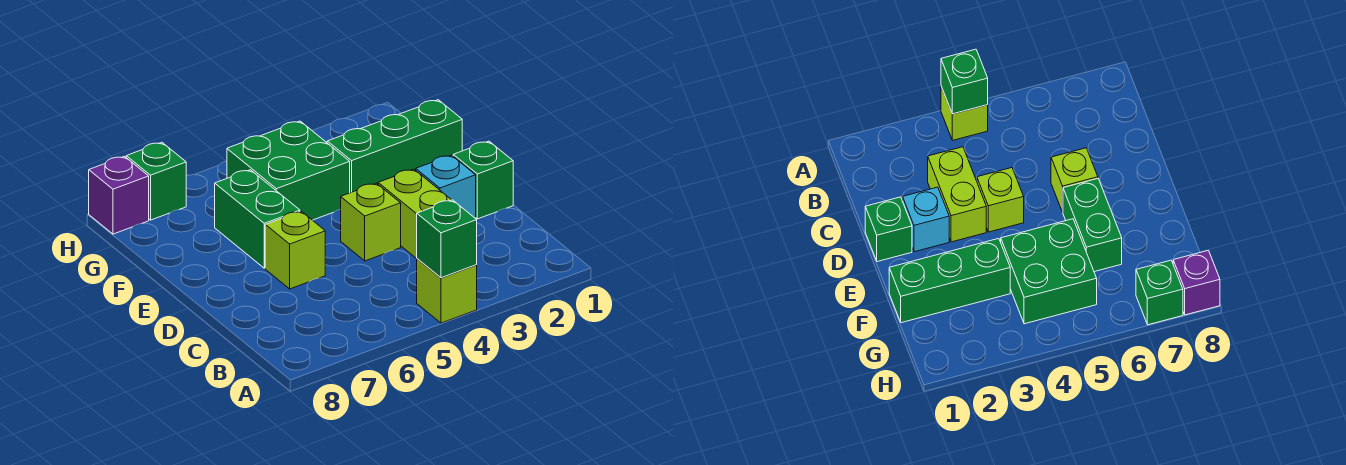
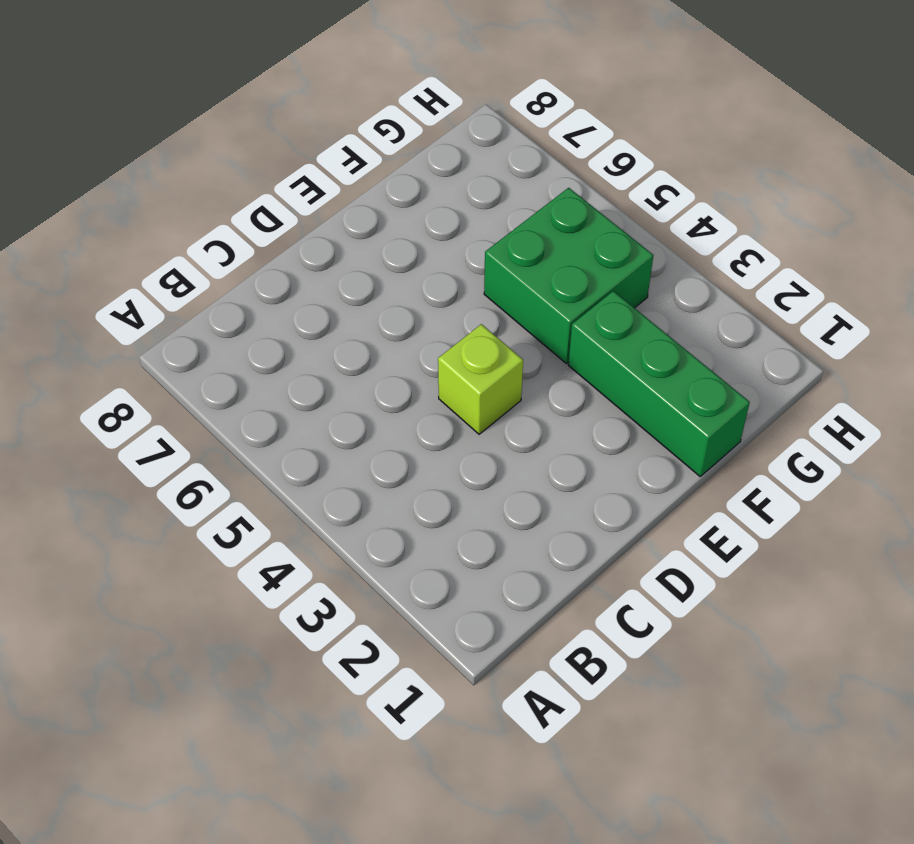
none -> lime 1x1 brick [417,259,477,323]
none -> lime 1x2 brick [378,169,451,259]
none -> green 1x1 brick [453,141,513,219]

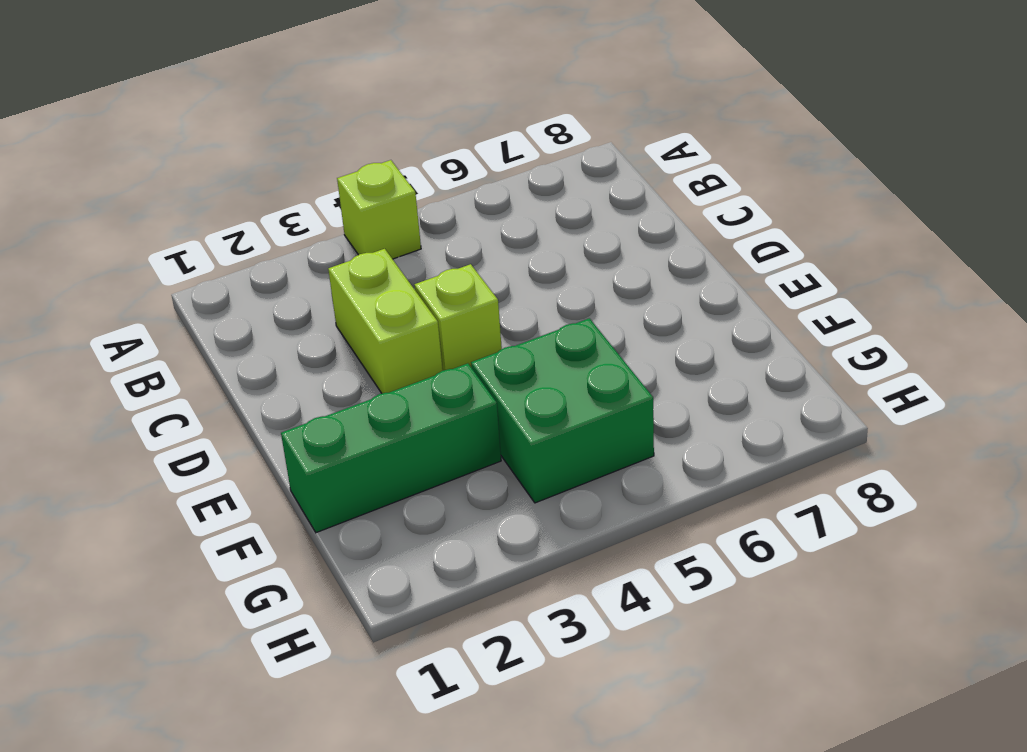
none -> green 1x1 brick [453,141,513,219]
none -> cyan 1x1 brick [416,155,476,219]
none -> lime 1x1 brick [265,211,325,289]

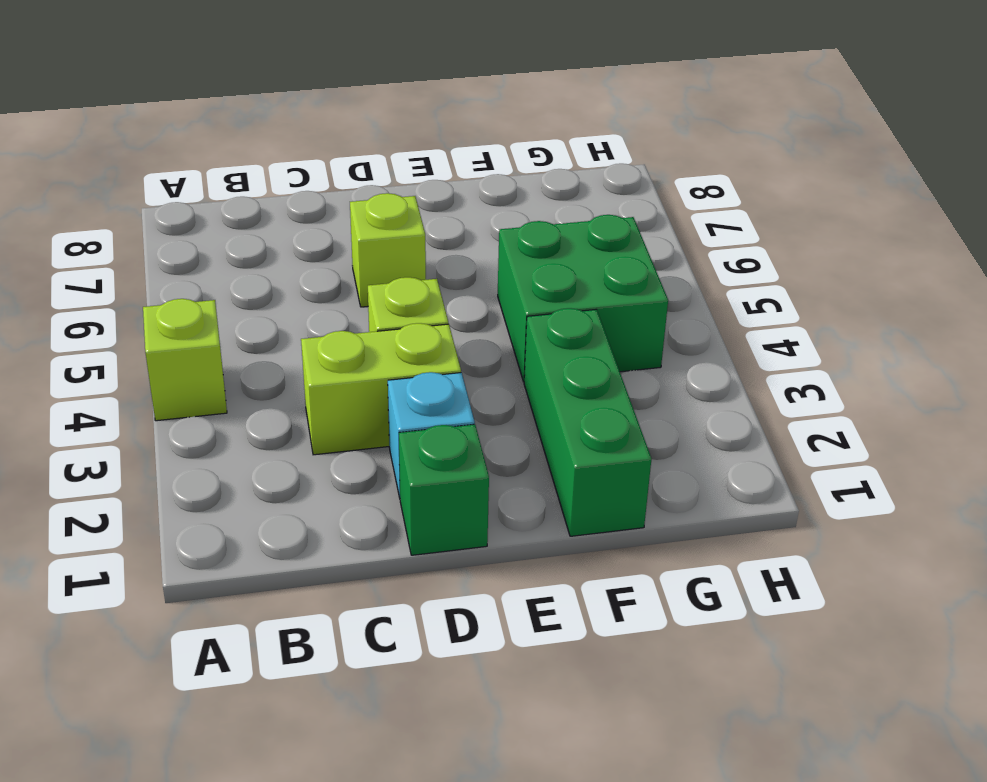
none -> green 1x2 brick [215,170,300,268]
none -> green 1x1 brick [126,142,186,220]
none -> purple 1x1 brick [89,156,149,234]

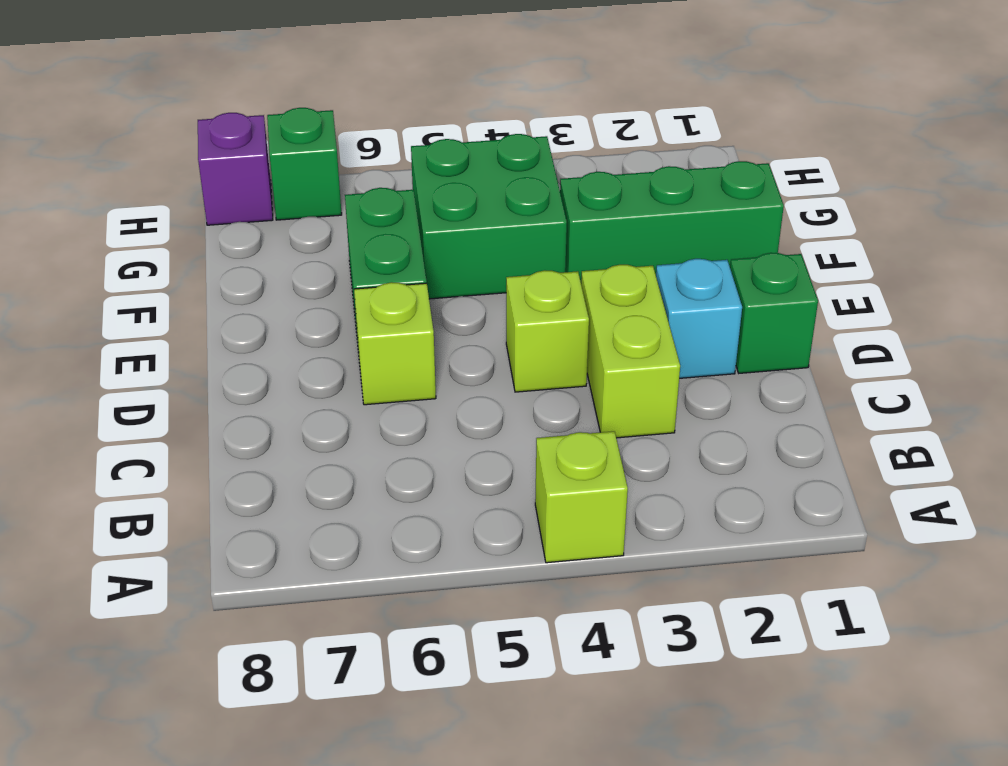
none -> green 1x1 brick [417,200,477,278]

